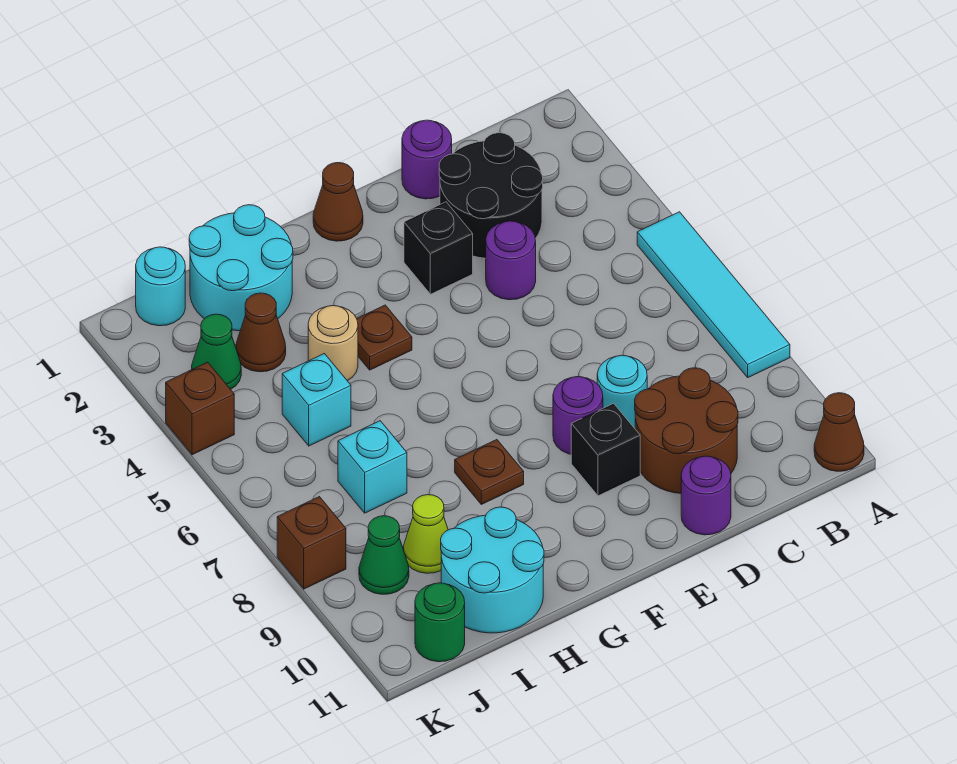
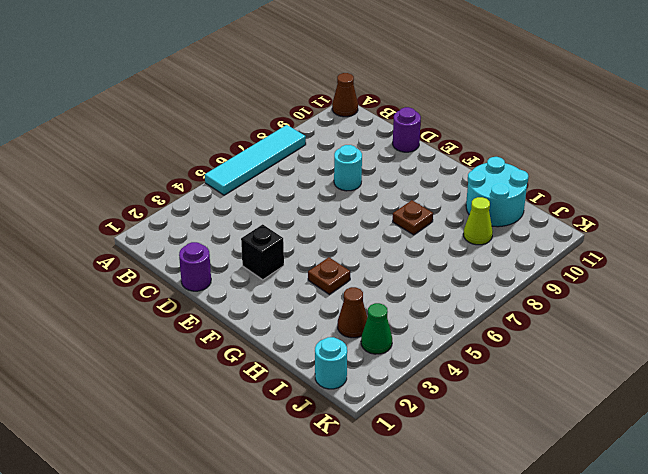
none -> black 2x2 round brick [439,133,543,258]
none -> brown 2x2 round brick [635,368,738,493]
none -> purple 1x1 round brick [486,221,536,300]

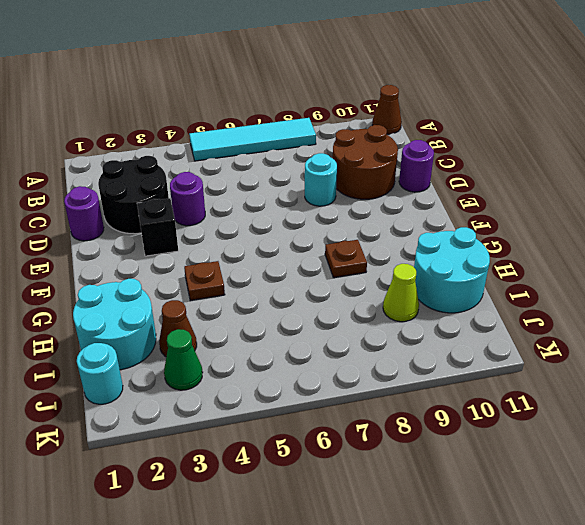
none -> purple 1x1 round brick [553,377,603,454]
none -> black 1x1 brick [571,403,640,496]
none -> brown 1x1 cone [313,163,363,241]

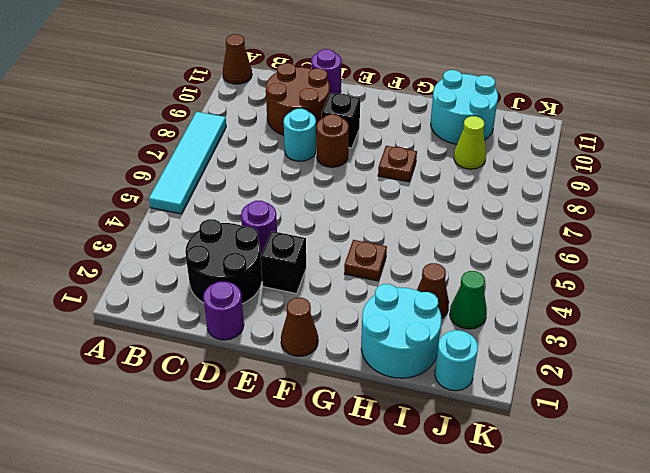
brown 1x1 round brick [316,114,349,167] -> purple 1x1 round brick [553,377,603,454]
none -> tan 1x1 round brick [308,306,358,381]
none -> cyan 1x1 brick [282,354,351,446]
none -> cyan 1x1 brick [338,421,407,513]

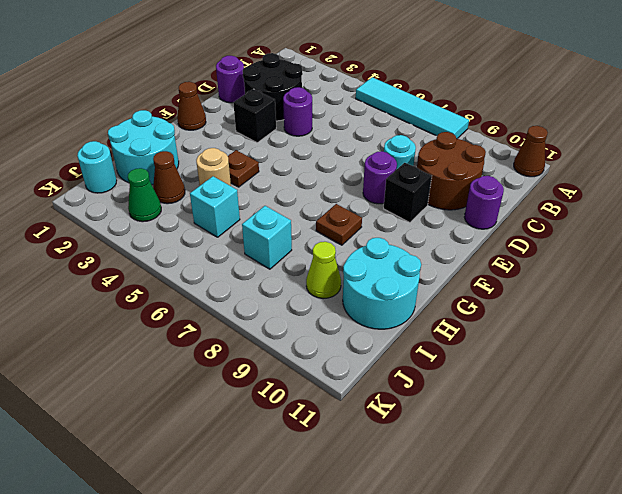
none -> green 1x1 cone [359,516,409,594]
none -> green 1x1 round brick [415,583,465,662]
none -> brown 1x1 brick [166,362,234,455]

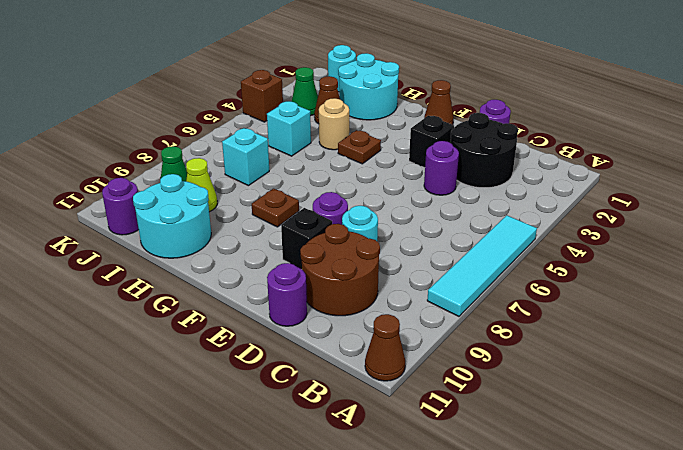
purple 1x1 round brick [102,178,139,235] -> green 1x1 round brick [415,583,465,662]
none -> brown 1x1 brick [277,497,346,589]

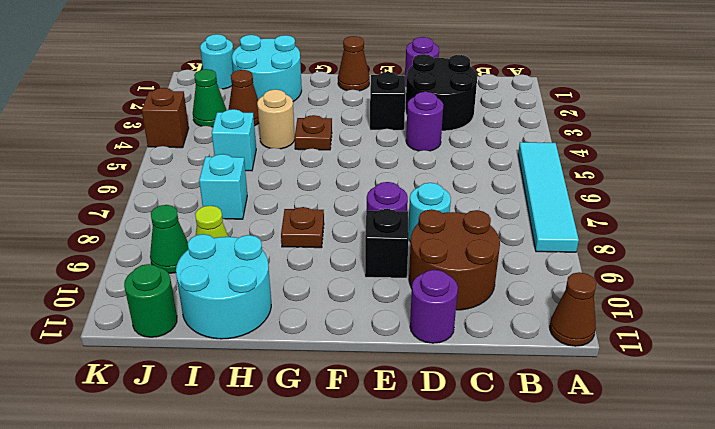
none -> brown 1x1 brick [277,497,346,589]

